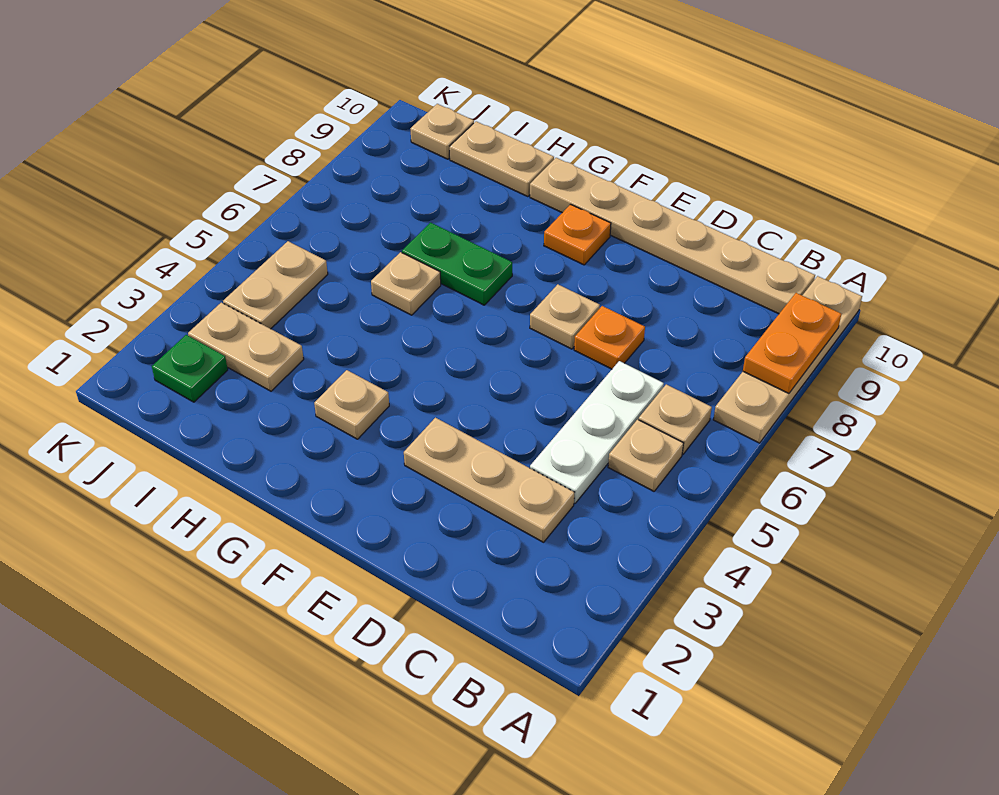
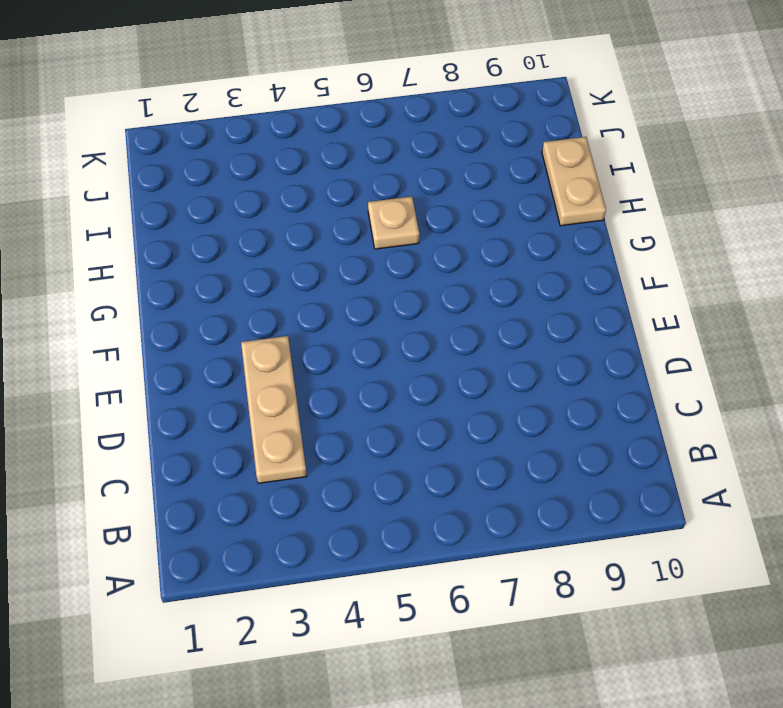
none -> tan 1x4 plate [713,276,862,443]
none -> tan 1x1 plate [608,420,684,491]
none -> tan 1x1 plate [639,384,712,454]

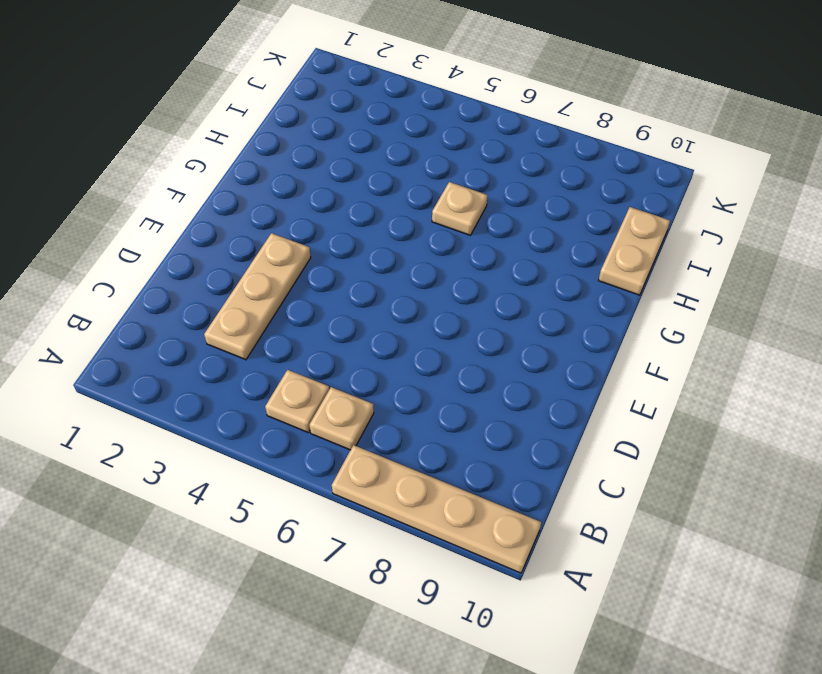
none -> tan 1x6 plate [530,158,815,314]
none -> white 1x3 plate [530,361,664,503]
none -> orange 1x1 plate [574,306,645,369]

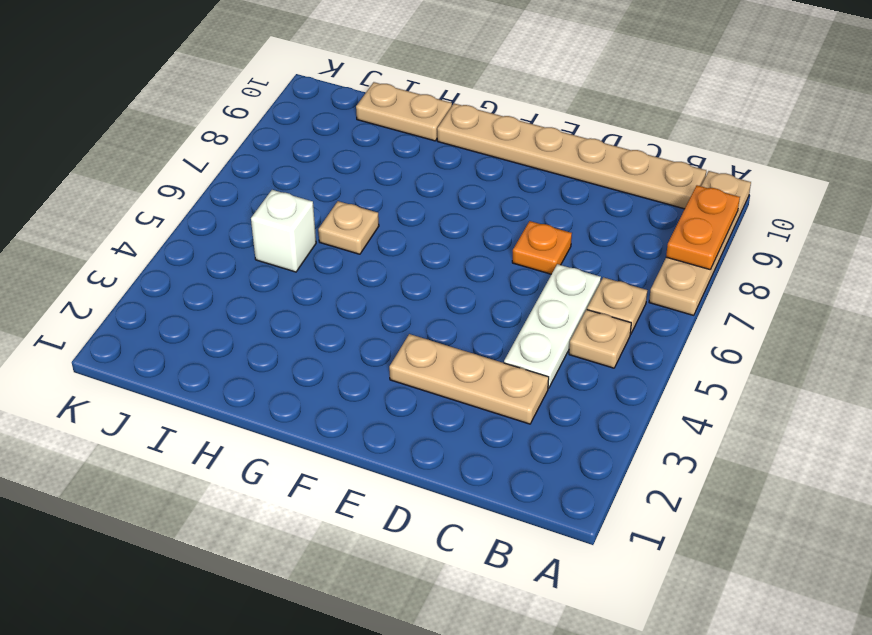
white 1x1 brick [251,190,316,272] -> none
none -> tan 1x1 plate [530,284,600,349]
none -> orange 1x1 plate [544,204,611,265]
none -> tan 1x1 plate [314,370,389,439]

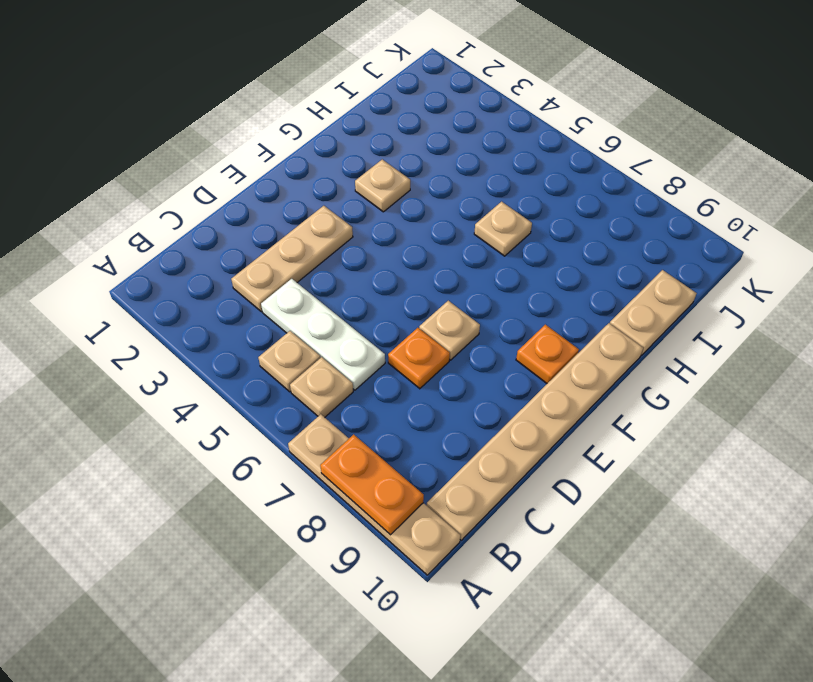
none -> green 1x2 plate [402,223,512,305]
none -> tan 1x2 plate [188,303,304,391]
none -> green 1x1 plate [152,335,228,402]

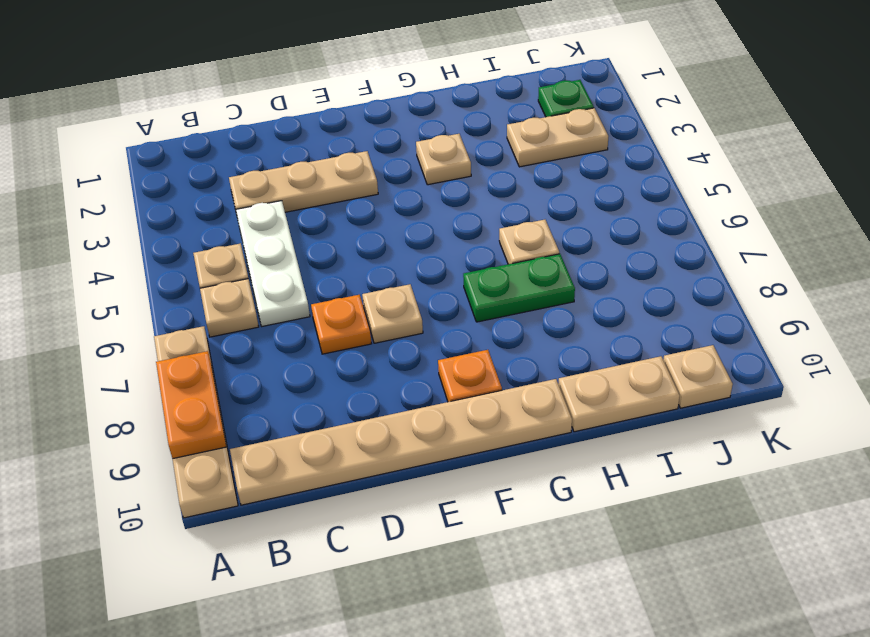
none -> tan 1x2 plate [223,241,328,329]

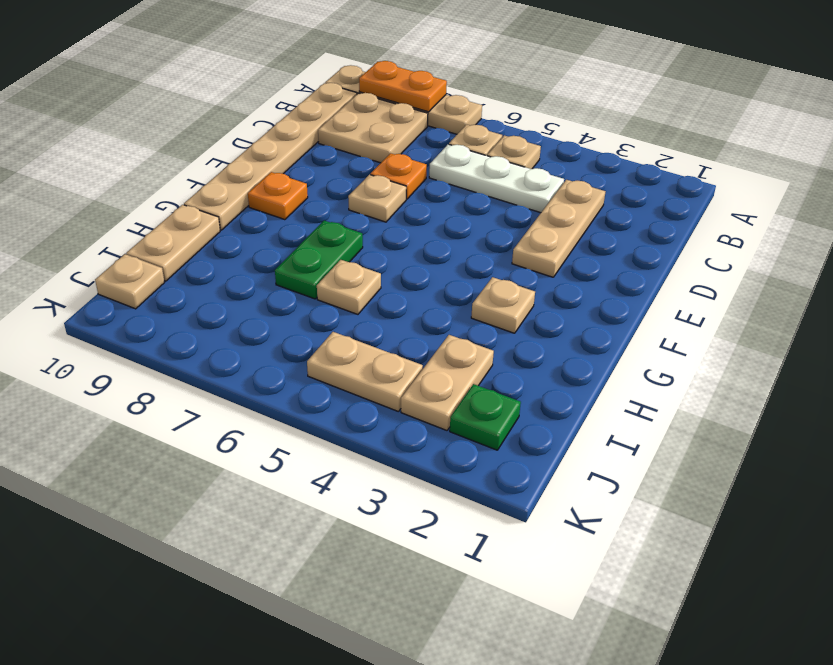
tan 2x2 plate [318,93,428,163] -> none

